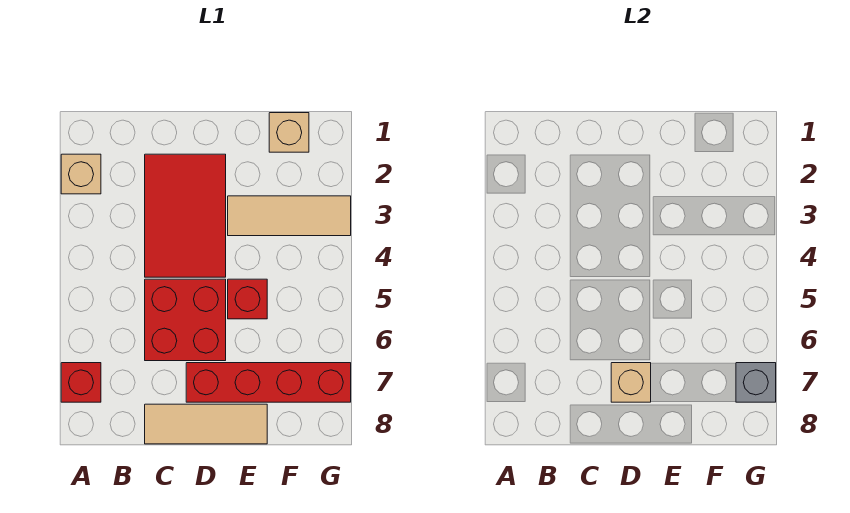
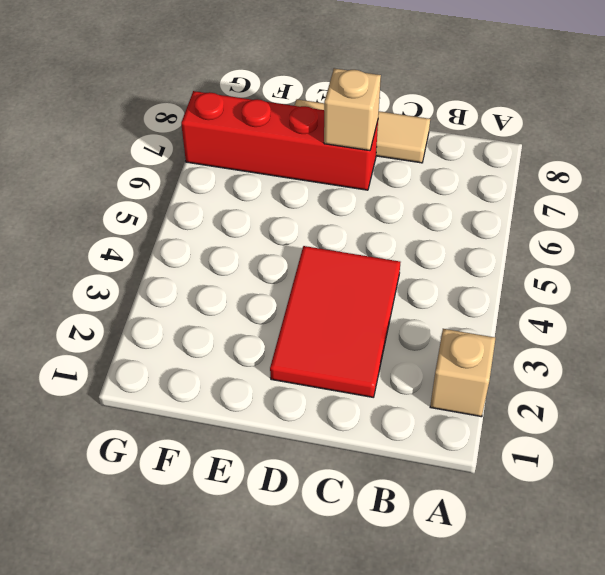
none -> red 1x1 brick [61,363,101,402]
none -> red 2x2 brick [145,279,226,361]

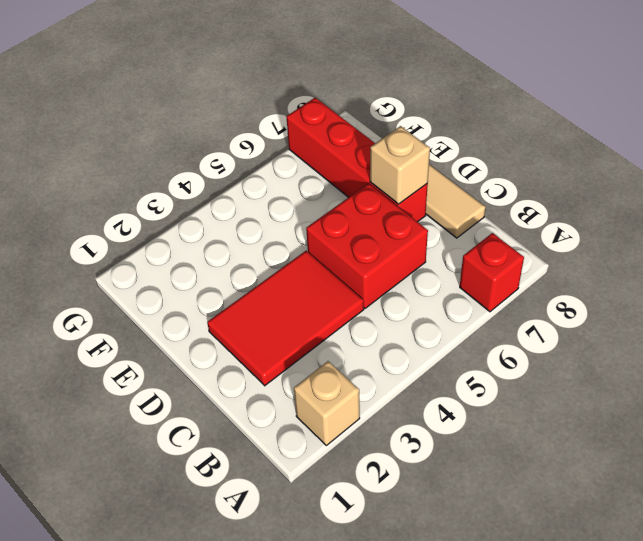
none -> tan 1x3 tile [228,196,351,236]
none -> red 1x1 brick [228,279,267,319]

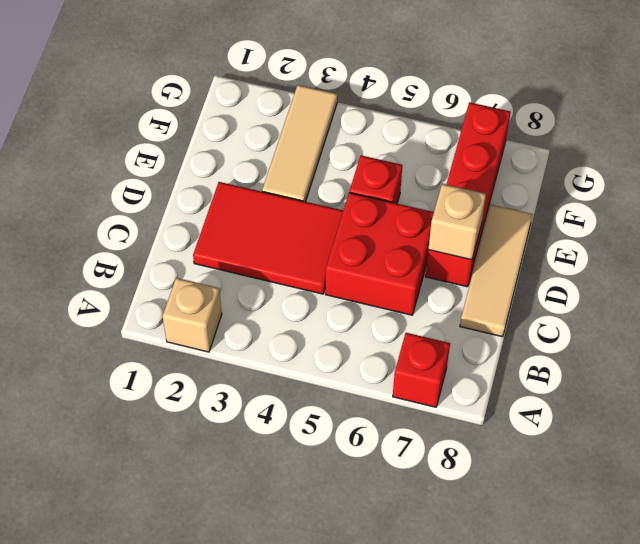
none -> tan 1x1 brick [269,113,309,152]
none -> grey 1x1 brick [736,363,776,402]

